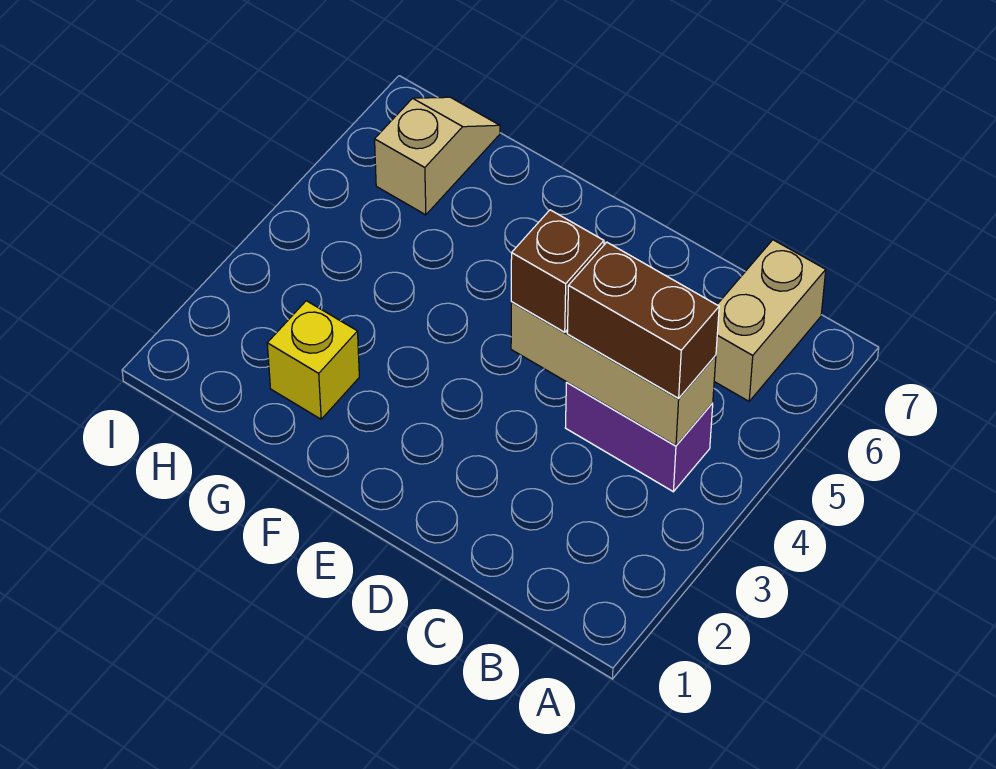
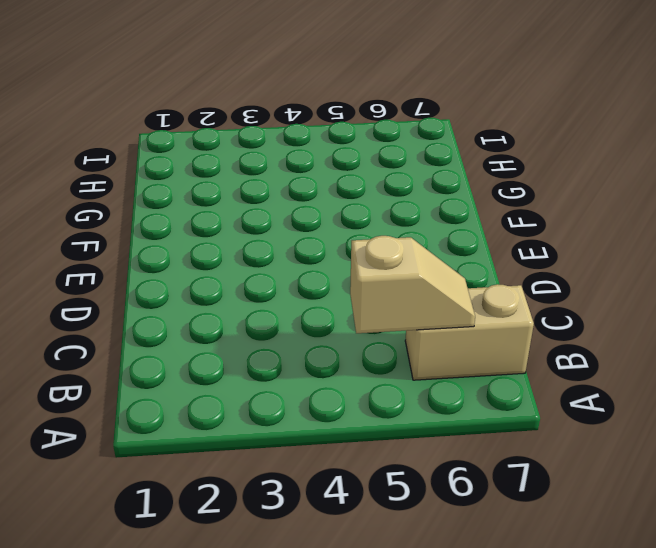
tan 1x2 slope [350,236,475,333] -> tan 1x2 slope moved to [375,97,500,215]
none -> purple 1x2 brick [565,382,713,492]
none -> yellow 1x1 brick [267,301,359,419]

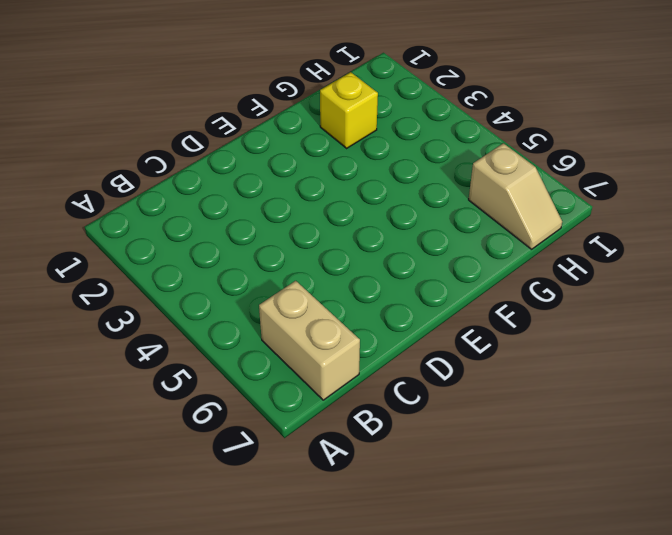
none -> purple 1x2 brick [565,382,713,492]
none -> tan 1x3 brick [511,302,716,446]

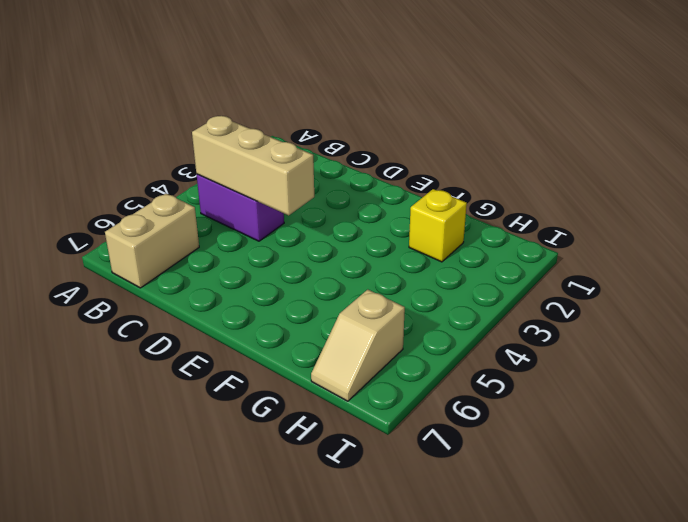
none -> brown 1x2 brick [567,242,719,398]
none -> brown 1x1 brick [511,210,604,332]

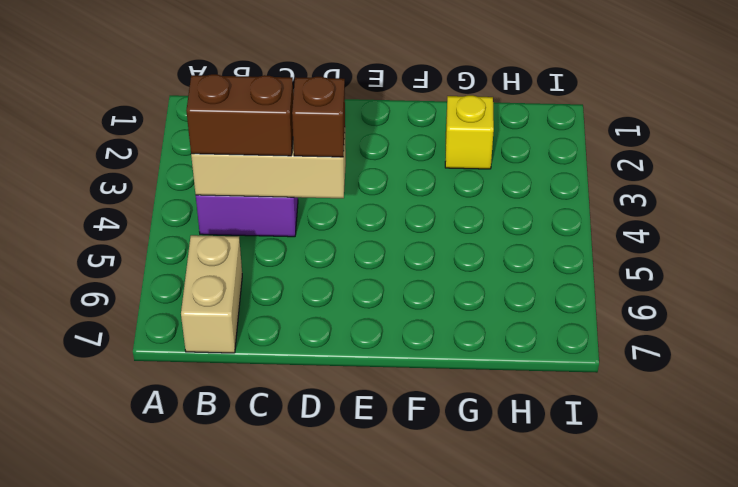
none -> tan 1x2 slope [375,97,500,215]

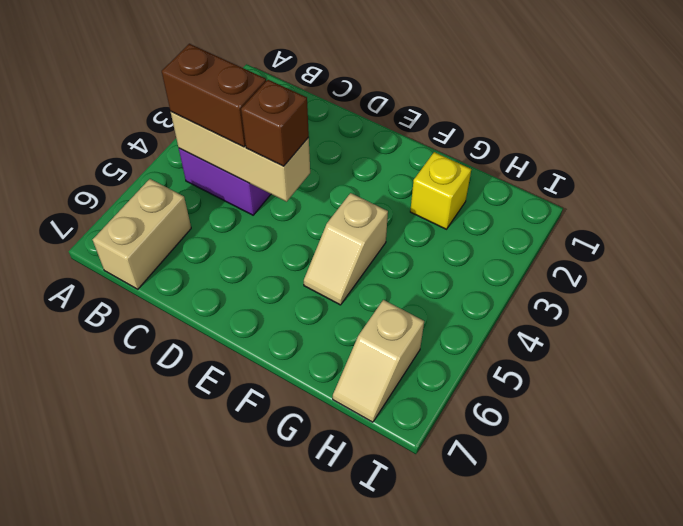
tan 1x2 slope [304,193,388,305] -> none

